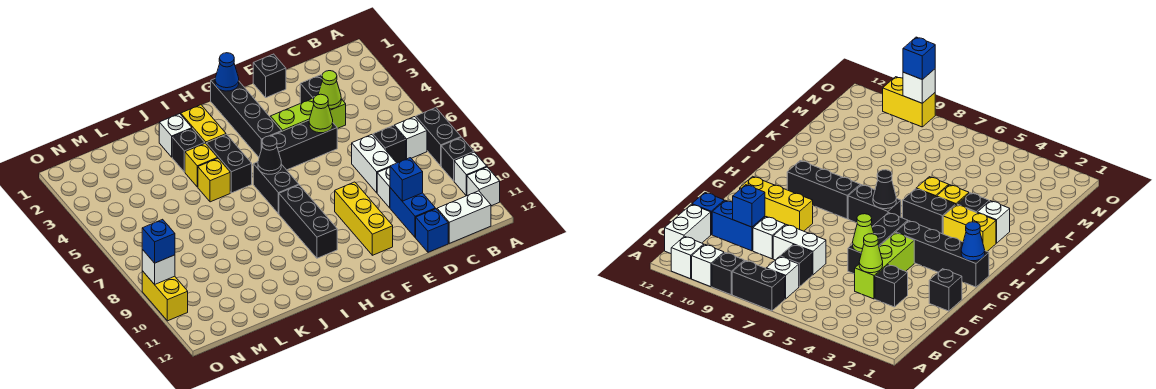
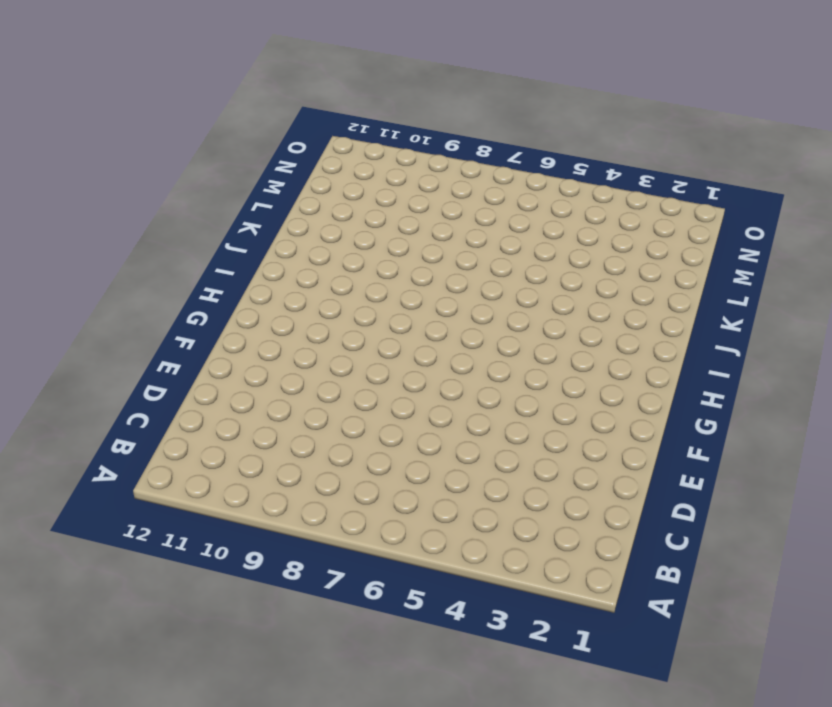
none -> black 1x2 brick [416,108,461,166]
none -> black 1x1 brick [441,137,474,181]
none -> white 1x1 brick [454,152,487,196]
none -> white 1x1 brick [467,167,500,206]

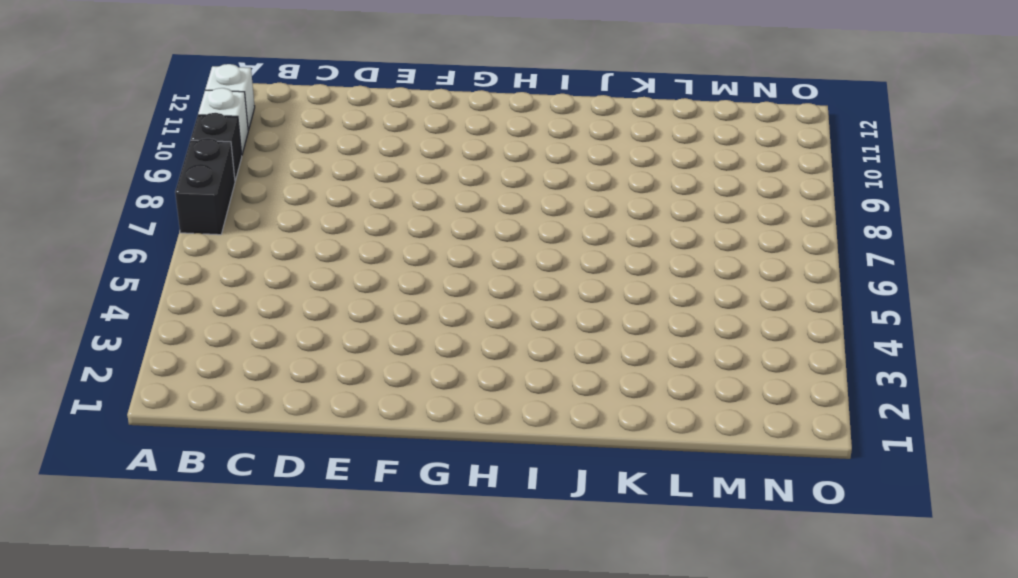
none -> white 1x1 brick [394,117,427,159]
none -> white 1x2 brick [437,191,491,243]
none -> black 1x1 brick [373,126,406,163]
none -> black 1x1 brick [300,75,322,103]

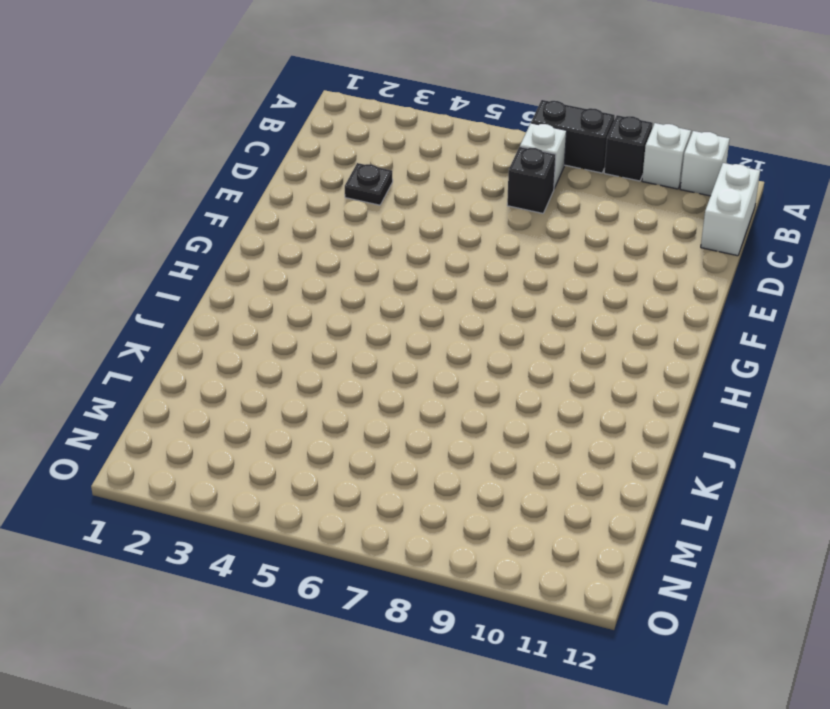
black 1x1 plate [345,163,393,205] -> black 1x1 brick [300,75,322,103]
none -> lime 1x3 brick [270,98,346,131]
none -> white 1x2 brick [352,135,396,193]
none -> white 1x1 brick [377,167,390,208]
none -> blue 1x2 brick [390,188,435,238]

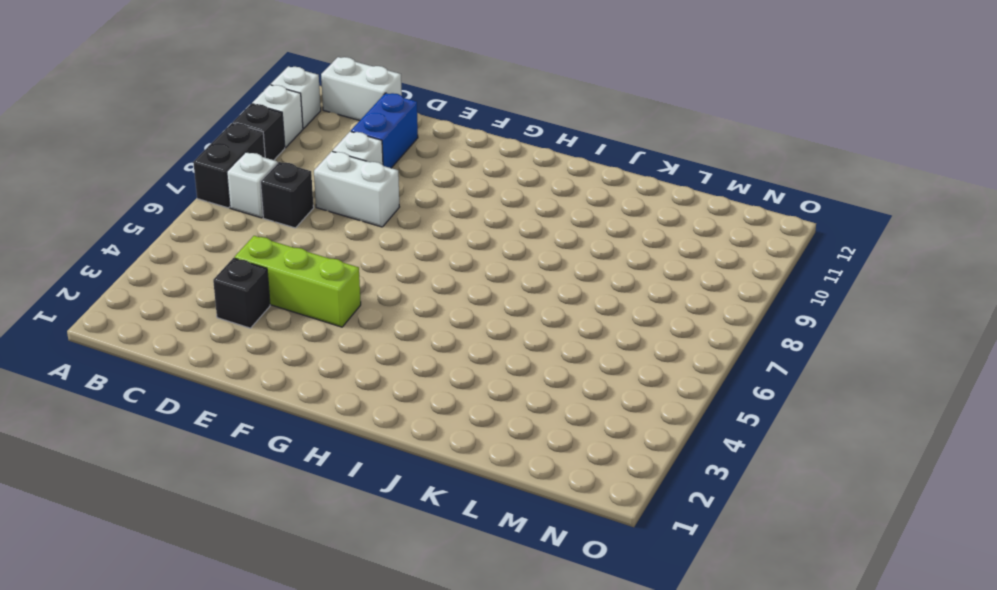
white 1x2 brick [314,151,399,227] -> white 1x2 brick turned to [352,135,396,193]
none -> blue 1x1 brick [416,209,448,252]
none -> black 1x1 brick [253,54,286,98]
none -> black 1x3 brick [262,120,337,170]
none -> yellow 1x3 brick [335,182,393,255]

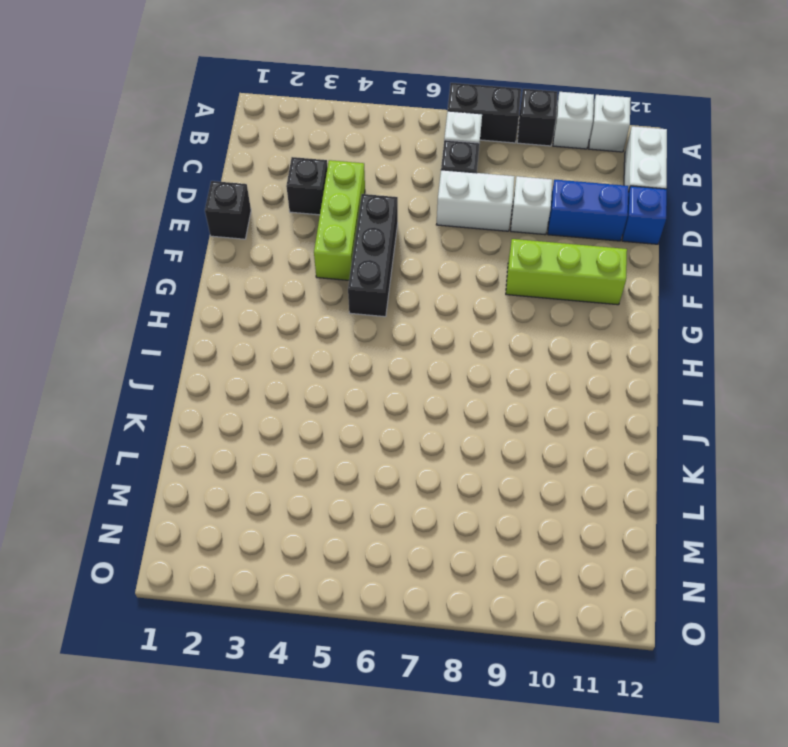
lime 1x3 brick [506,239,627,305] -> yellow 1x3 brick [335,182,393,255]
none -> black 1x4 brick [211,79,282,157]
none -> black 1x2 brick [253,162,299,214]
none -> black 1x3 brick [279,185,337,258]
none -> yellow 1x2 brick [181,105,226,143]

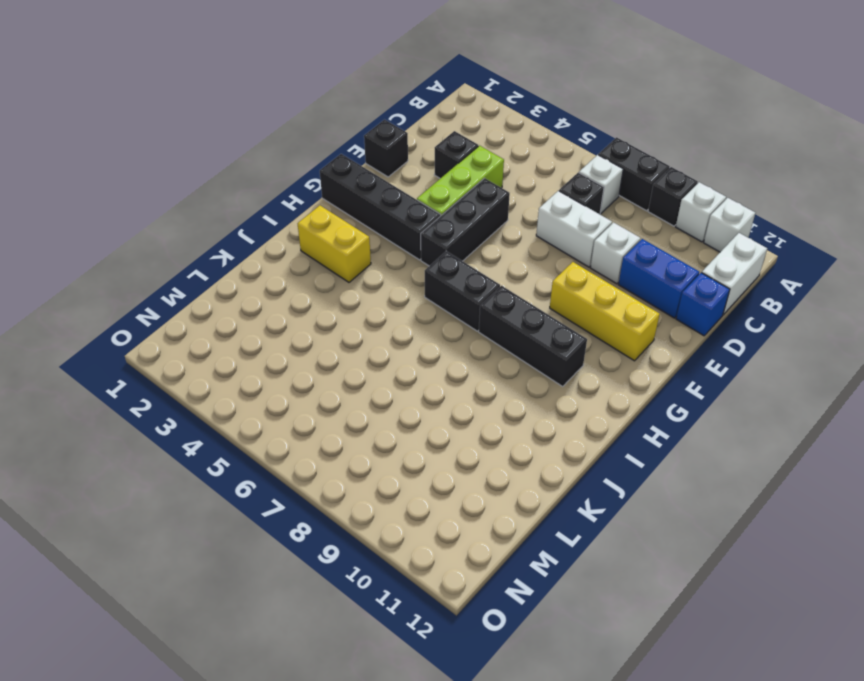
none -> black 1x2 brick [206,134,252,193]
none -> white 1x1 brick [159,114,192,157]
none -> black 1x1 brick [172,129,205,172]
none -> yellow 1x1 brick [185,143,217,187]

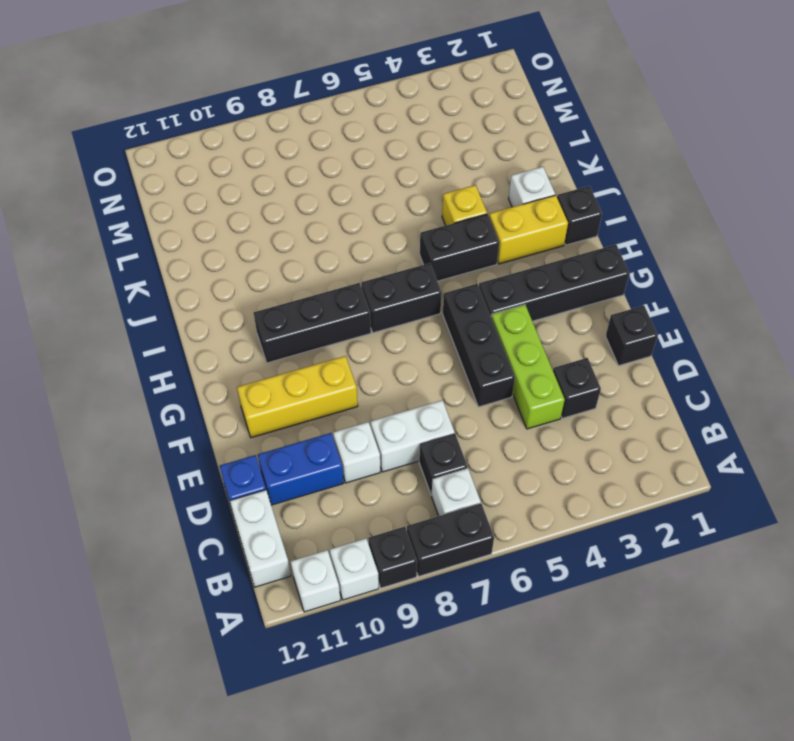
black 1x1 brick [557,186,602,245] -> black 1x1 brick moved to [172,129,205,172]
none -> yellow 1x1 brick [198,158,230,202]
none -> yellow 1x2 brick [142,271,188,321]
none -> lime 1x1 cone [318,71,341,109]
none -> blue 1x1 brick [390,158,423,201]

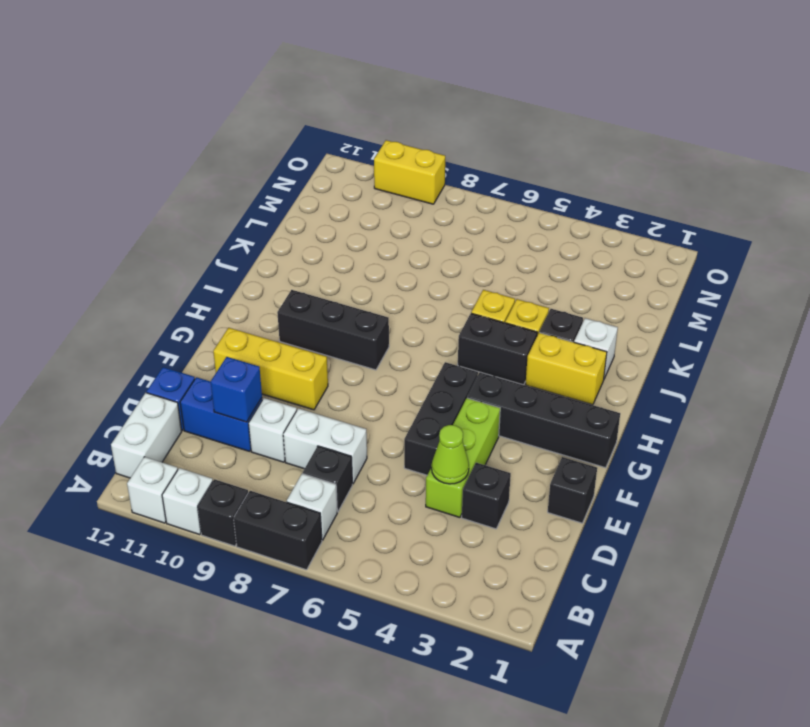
none -> black 1x2 brick [253,162,299,214]
none -> lime 1x1 cone [309,94,333,133]
none -> blue 1x1 cone [215,53,239,91]
none -> black 1x1 cone [258,136,281,174]

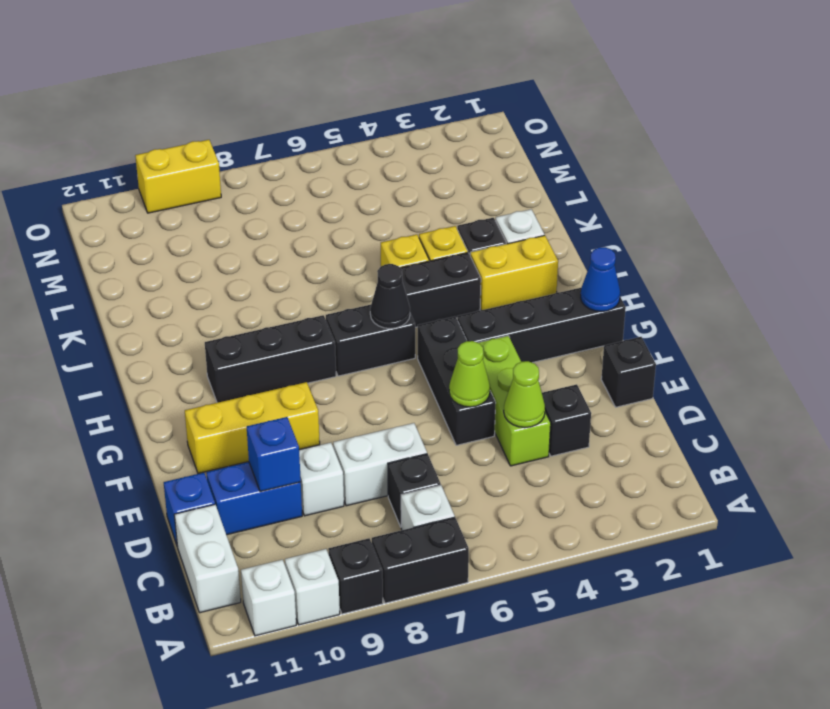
none -> white 1x1 brick [142,249,175,285]
none -> blue 1x1 brick [142,219,175,263]

